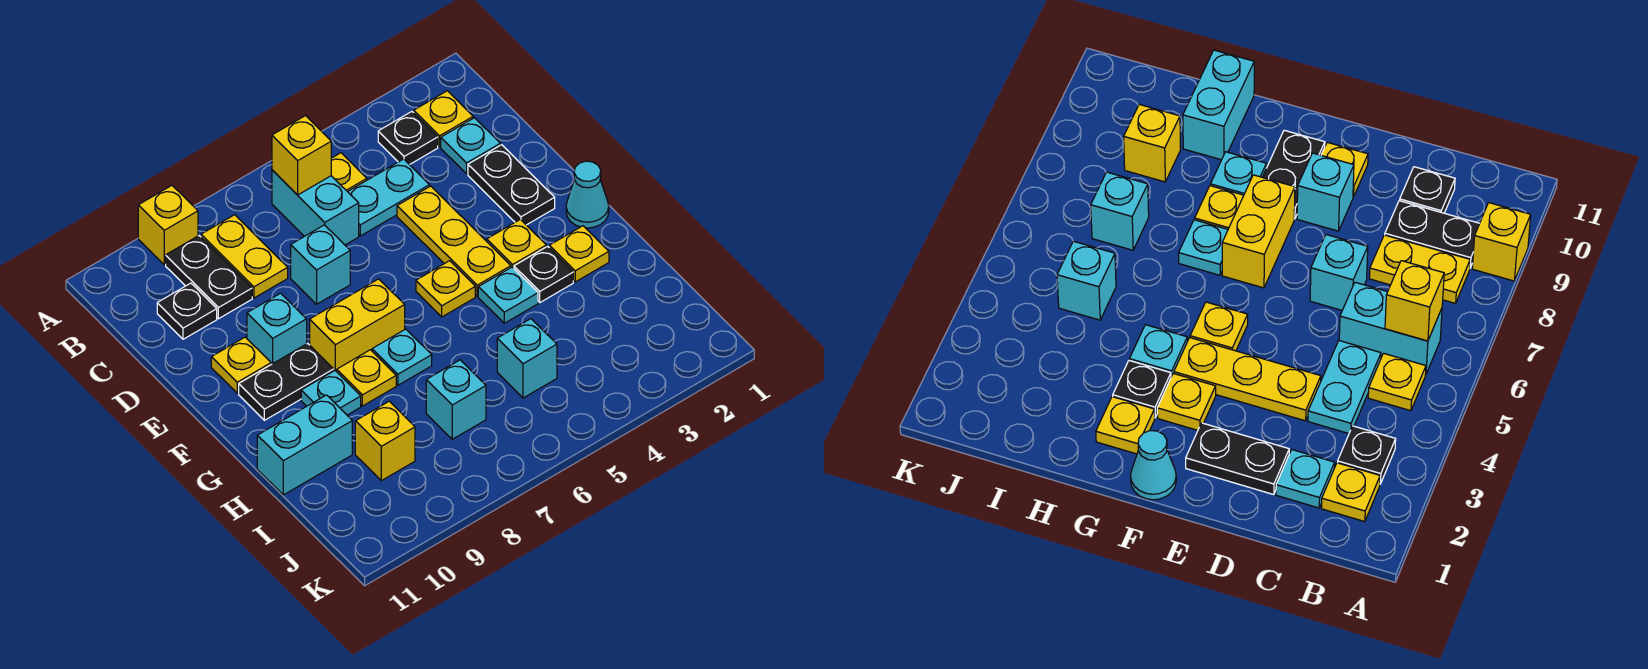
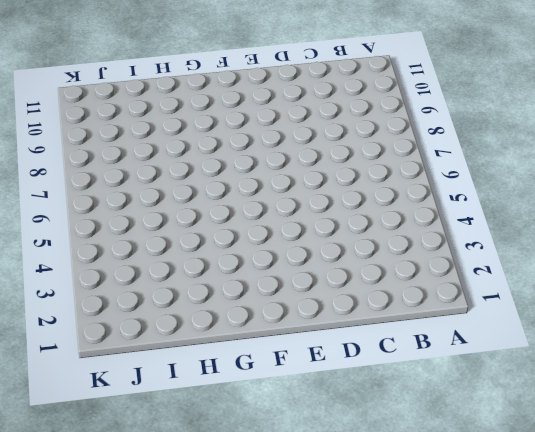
none -> yellow 1x1 brick [138,186,198,265]
none -> yellow 1x1 plate [414,91,473,147]
none -> black 1x1 plate [378,112,438,165]
none -> yellow 1x1 plate [331,153,367,192]

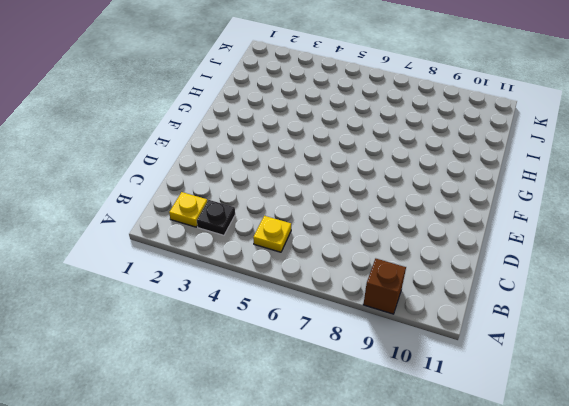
brown 1x1 brick [363,259,406,314] -> yellow 1x1 brick [138,186,198,265]
none -> cyan 1x2 brick [272,170,359,245]
none -> yellow 1x2 plate [201,215,288,298]
none -> black 1x2 plate [166,236,252,319]
none -> cyan 1x1 plate [441,118,500,174]

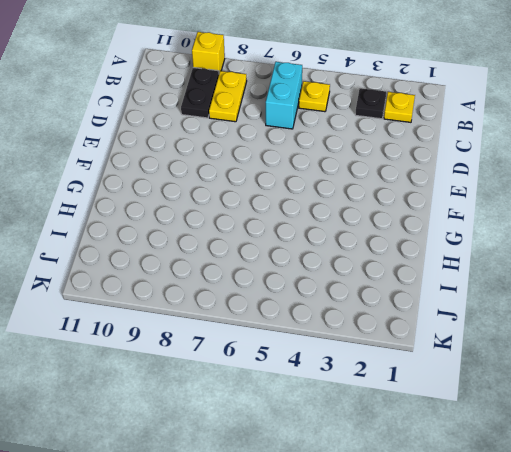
none -> cyan 1x1 plate [441,118,500,174]
none -> cyan 1x2 plate [348,159,429,236]
none -> black 1x1 plate [157,283,217,339]
none -> black 1x2 plate [468,145,555,225]

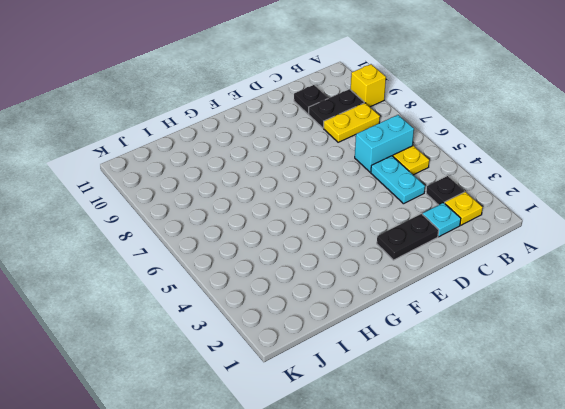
none -> yellow 1x3 plate [397,186,511,296]
none -> cyan 1x1 brick [291,225,350,304]
none -> cyan 1x1 brick [247,293,307,364]
none -> yellow 1x1 plate [211,337,271,393]

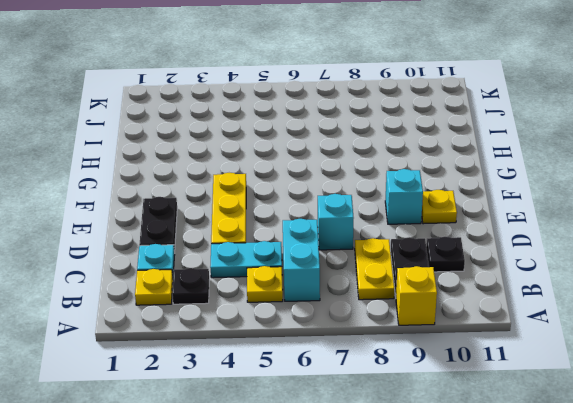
none -> cyan 1x1 cone [566,161,609,228]
none -> yellow 1x1 plate [487,219,546,268]
none -> yellow 1x1 plate [416,261,475,317]
none -> yellow 1x2 brick [310,279,405,372]

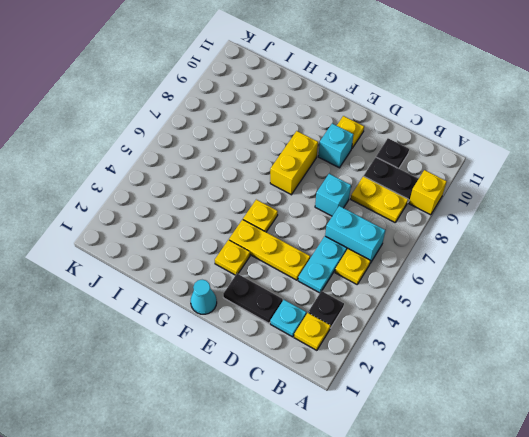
none -> black 1x2 plate [239,343,334,420]
none -> yellow 1x1 plate [549,226,609,282]
none -> black 1x1 plate [514,246,573,302]
none -> cyan 1x1 plate [478,267,538,323]

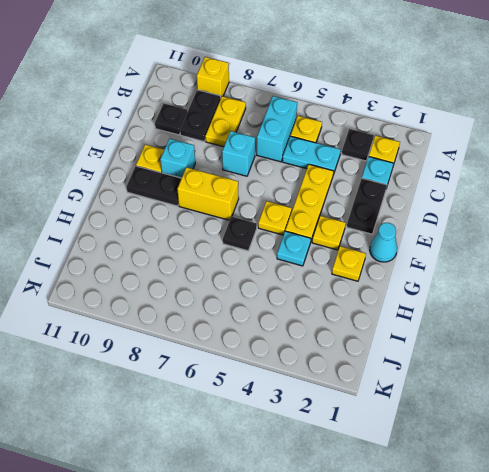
black 1x1 plate [223,216,257,251] -> black 1x1 plate moved to [514,246,573,302]
none -> cyan 1x1 plate [372,329,432,385]
none -> yellow 1x1 plate [337,350,396,406]
none -> cyan 1x1 plate [301,371,361,415]
none -> cyan 1x2 brick [257,395,352,495]

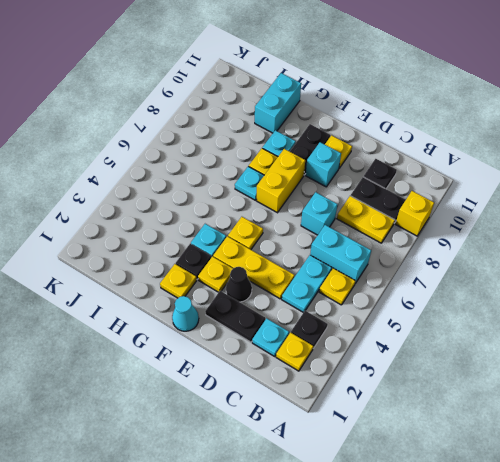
black 1x1 cone [226,267,252,302] -> none
none -> cyan 1x1 brick [497,319,557,398]
none -> cyan 1x1 brick [426,360,486,439]
none -> yellow 1x1 brick [355,401,415,481]
none -> yellow 1x1 brick [272,116,331,195]

